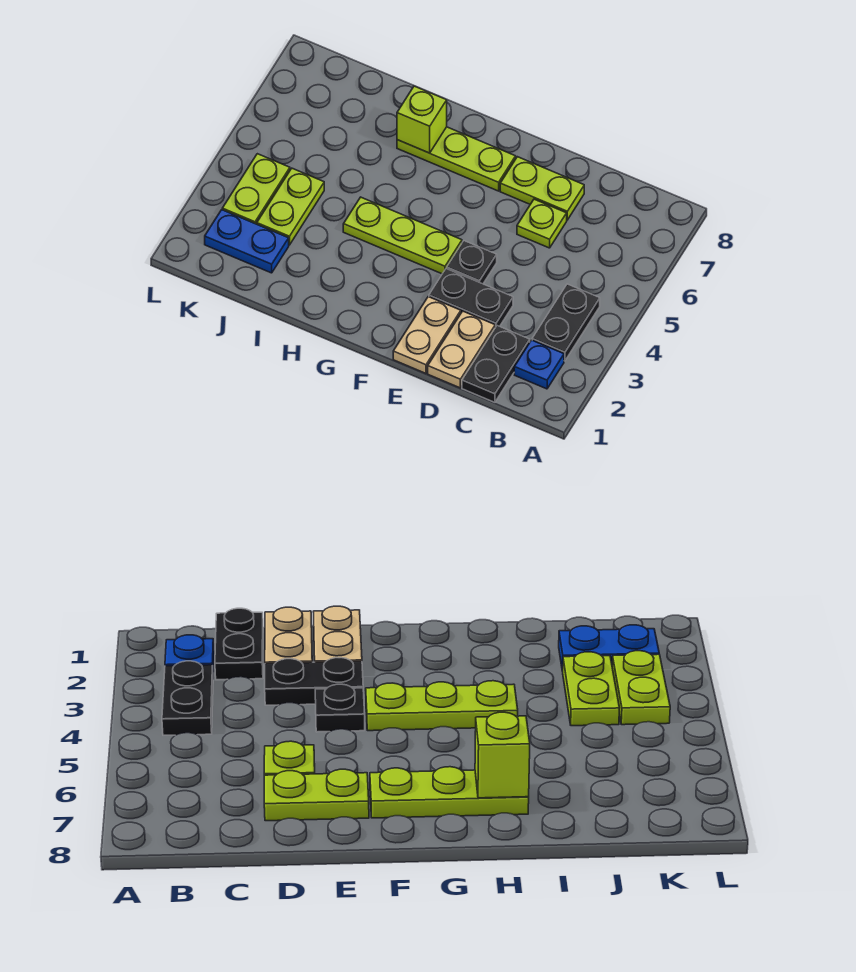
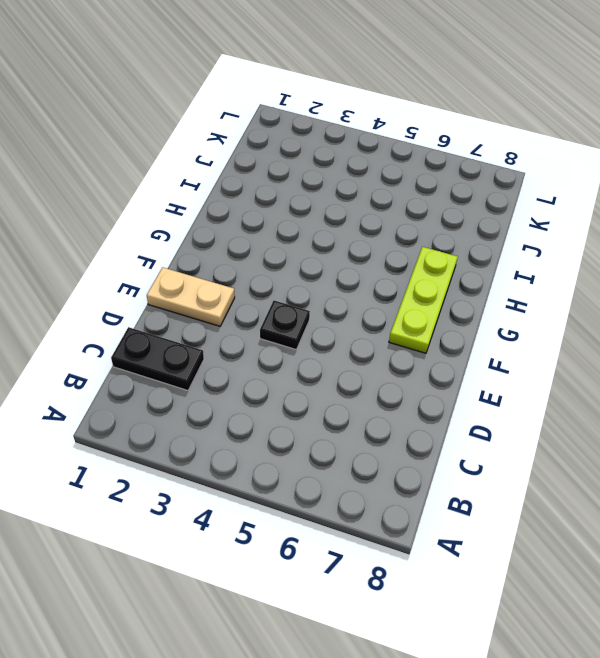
none -> blue 1x1 plate [514,340,564,389]
none -> black 1x2 plate [532,284,600,361]
none -> tan 1x2 plate [428,311,495,388]

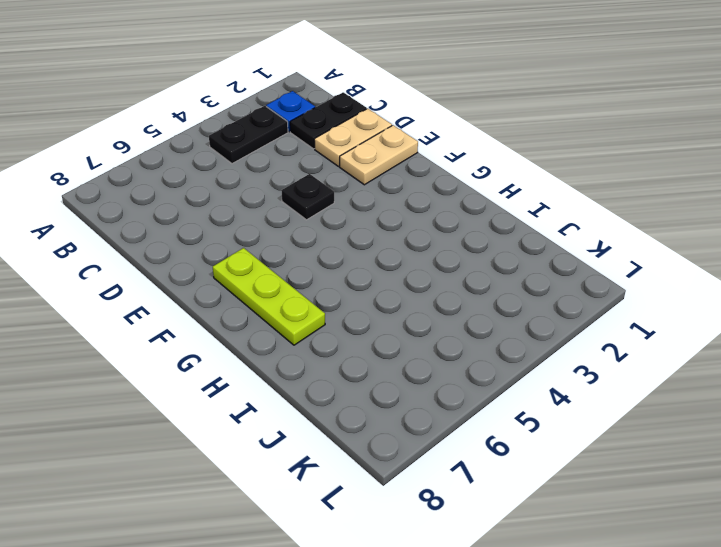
none -> black 1x2 plate [429,269,513,328]
none -> lime 1x1 plate [517,199,567,248]
none -> lime 1x2 plate [500,157,584,220]

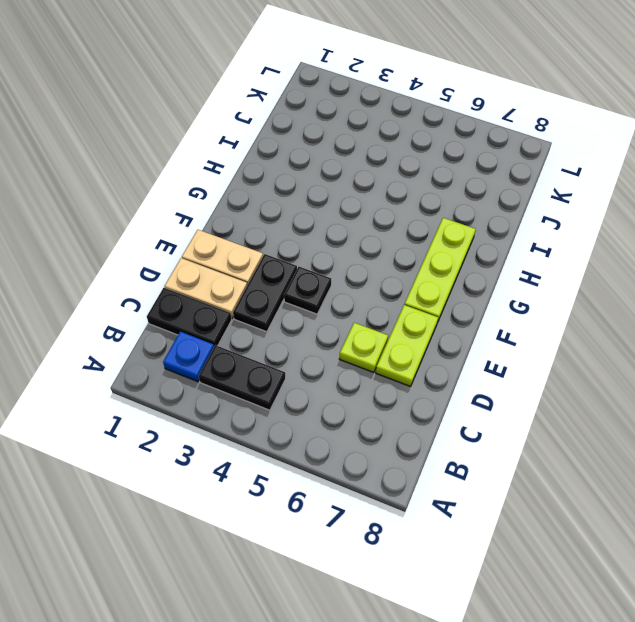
none -> lime 1x3 plate [343,197,462,274]
none -> blue 1x2 plate [205,210,289,273]
none -> lime 1x2 plate [257,168,324,245]

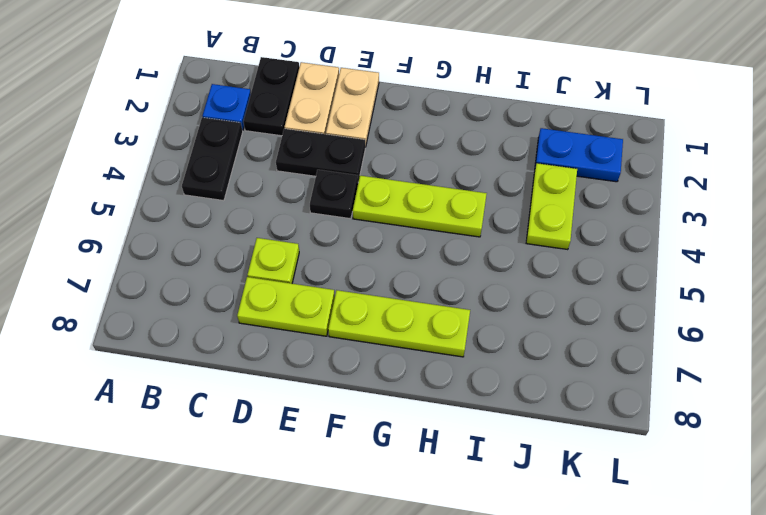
none -> lime 1x2 plate [222,154,290,224]
none -> lime 1x1 brick [397,86,447,153]

